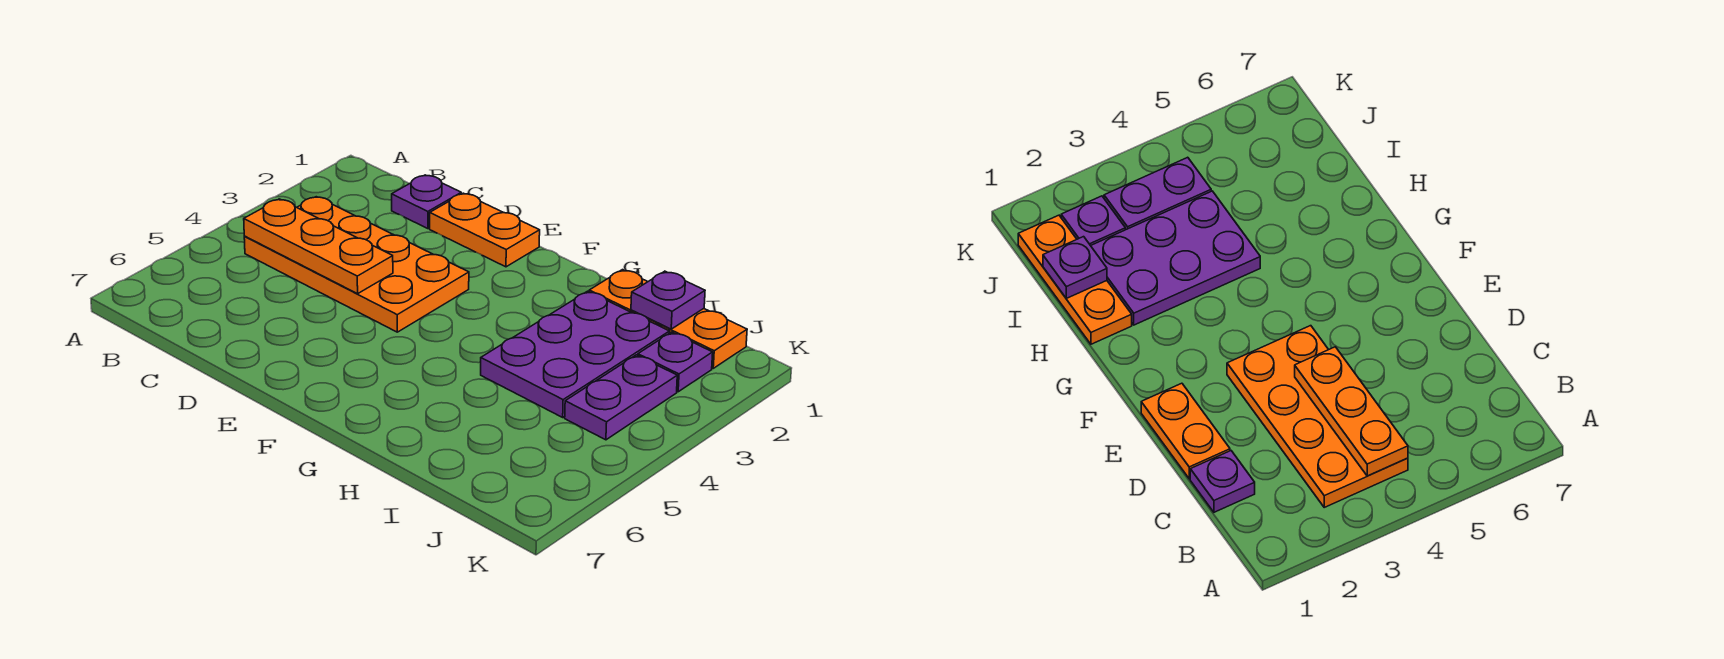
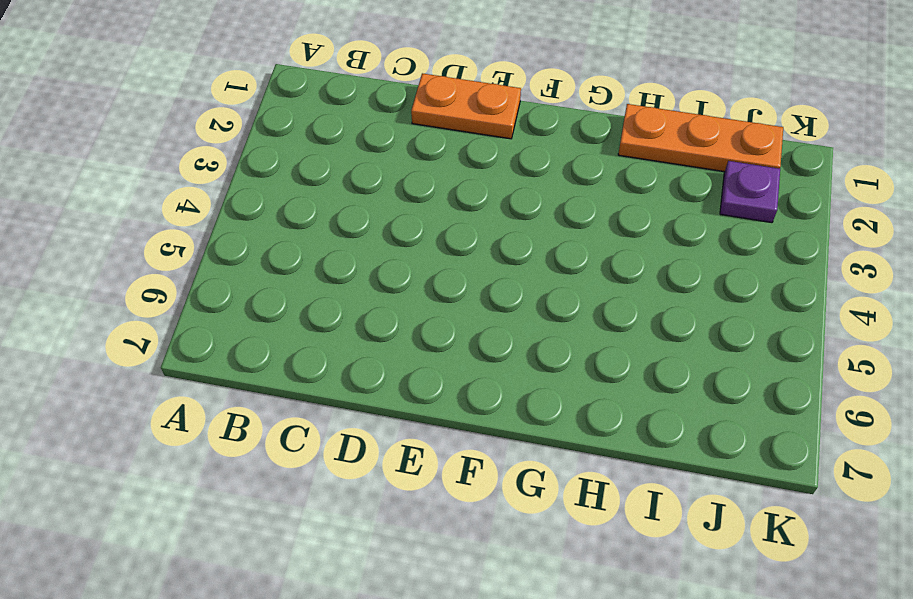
none -> orange 2x4 plate [244,197,469,332]
none -> purple 1x1 plate [392,175,461,229]

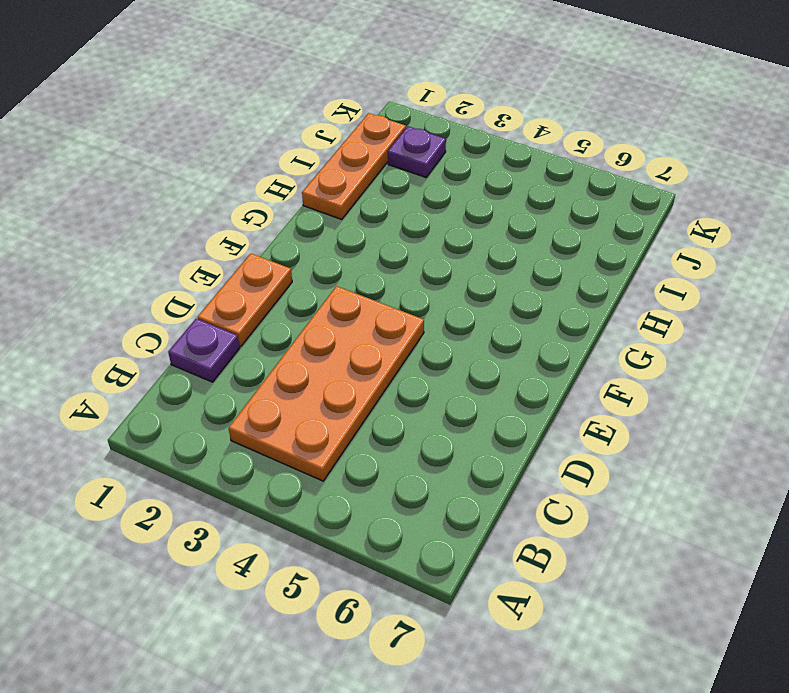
none -> purple 2x3 plate [481,291,670,417]
none -> purple 1x2 plate [565,355,677,440]

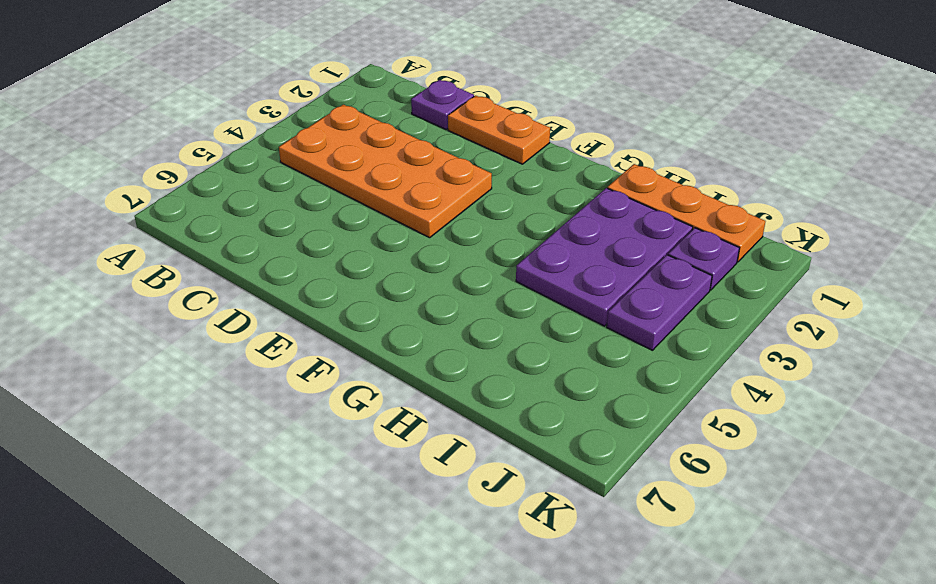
none -> orange 1x3 plate [244,199,393,294]
none -> purple 1x1 plate [631,271,705,329]

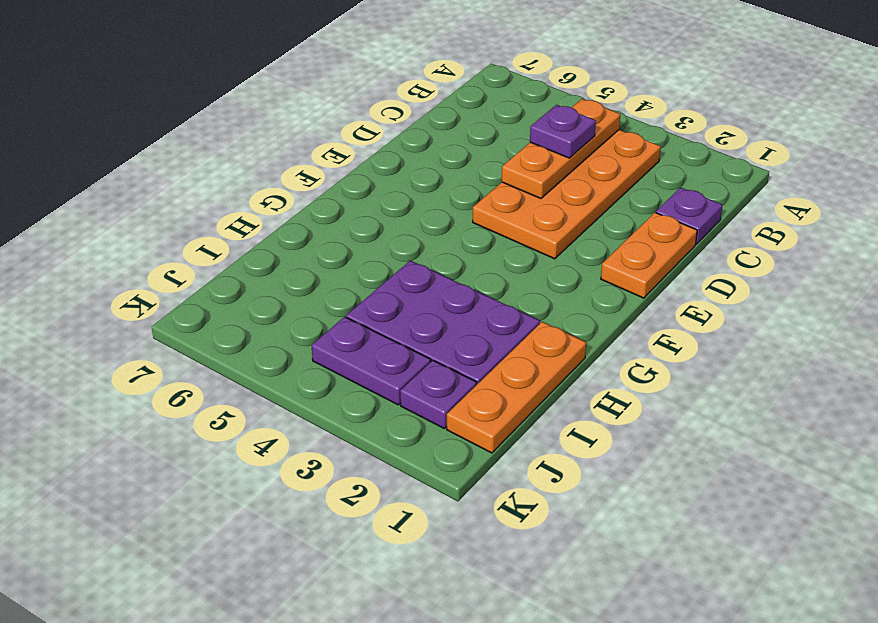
purple 1x1 plate [530,105,596,158] -> purple 1x1 plate moved to [631,271,705,329]

